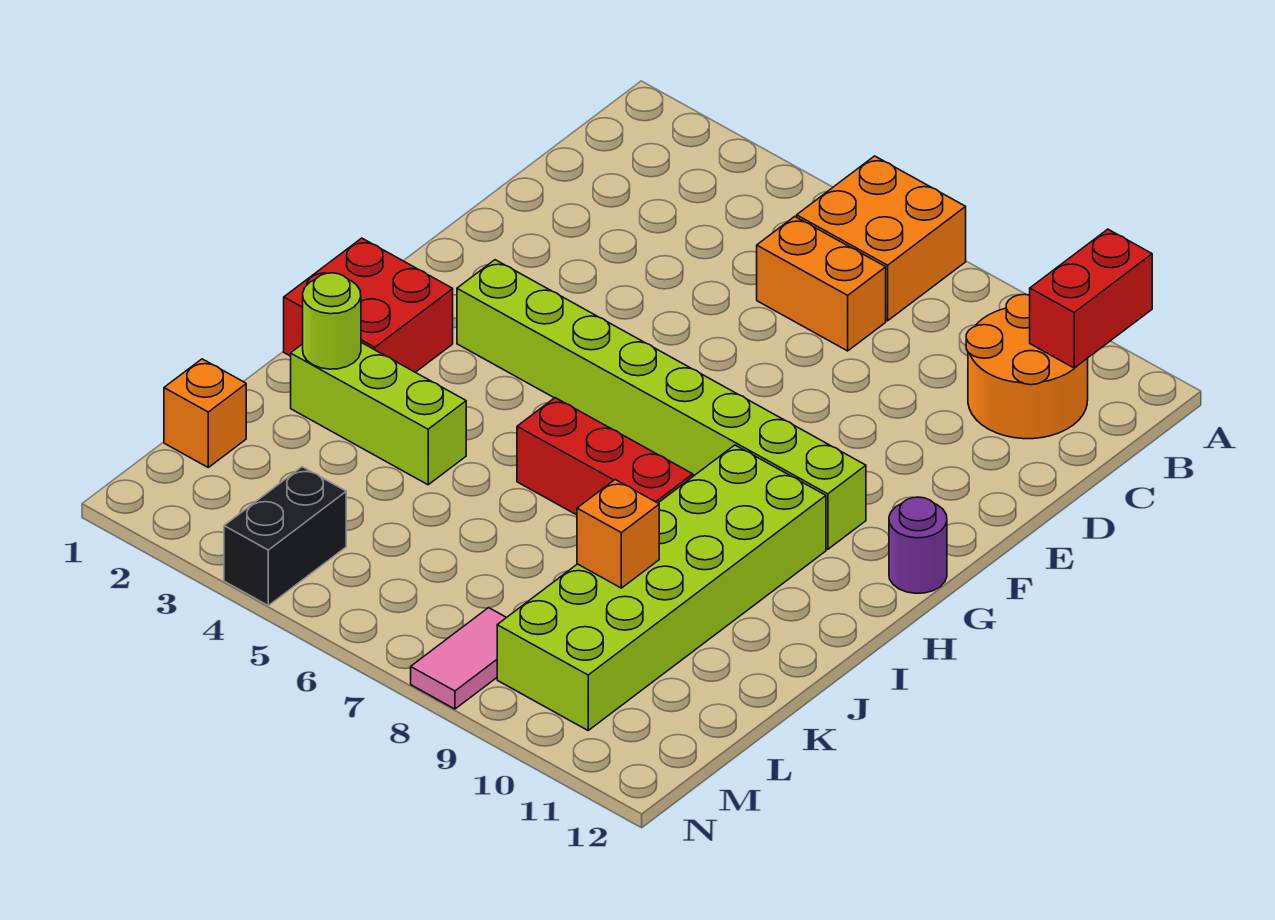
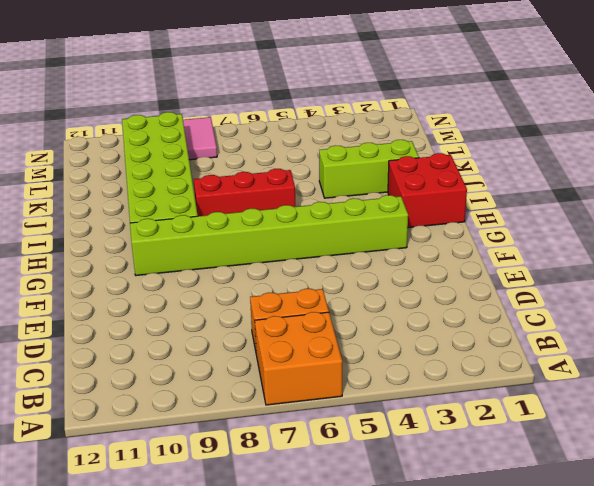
none -> orange 2x2 round brick [966,294,1088,439]
none -> purple 1x1 round brick [889,497,947,593]
none -> orange 1x1 brick [164,359,246,467]

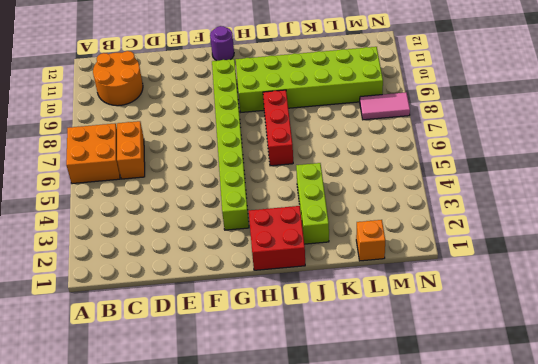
none -> black 1x2 brick [224,467,346,605]
none -> red 1x2 brick [1030,229,1152,368]
none -> lime 1x1 round brick [303,273,361,369]

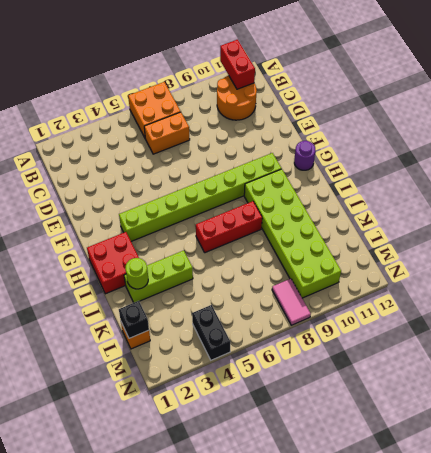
black 1x1 brick [119,301,149,338] -> none
none -> orange 1x1 brick [577,480,659,588]

